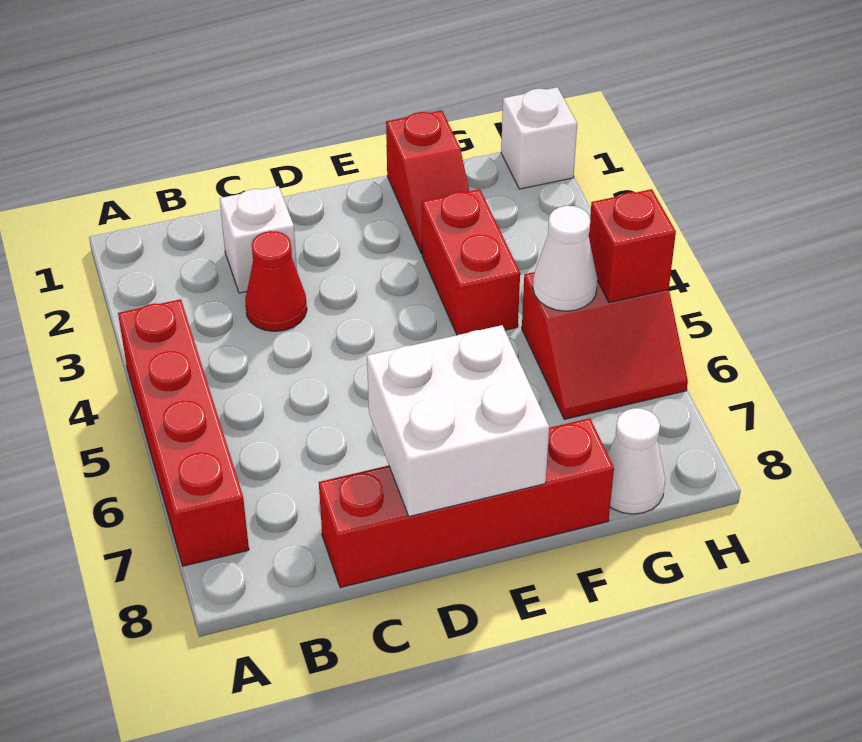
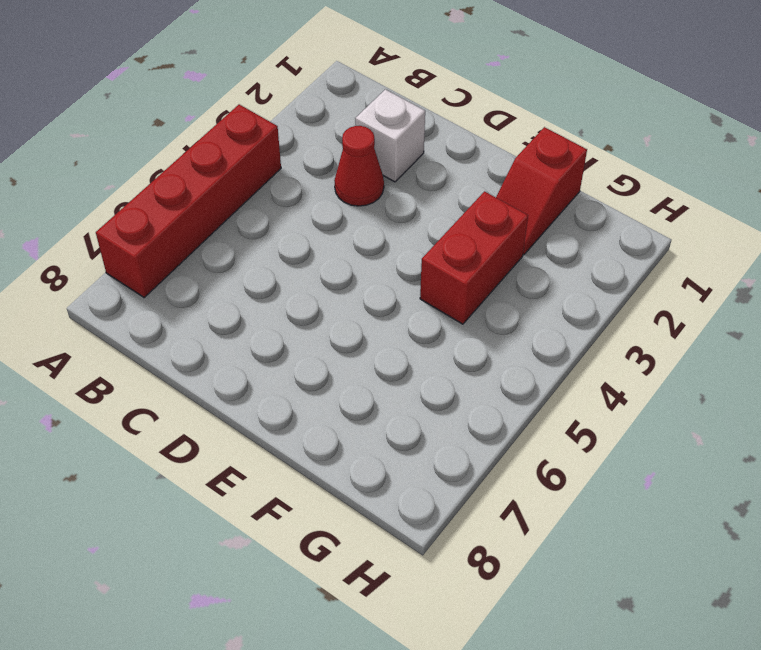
none -> red 1x4 brick [319,418,614,588]
none -> red 2x2 slope [522,272,688,419]
none -> white 1x1 cone [608,408,665,514]

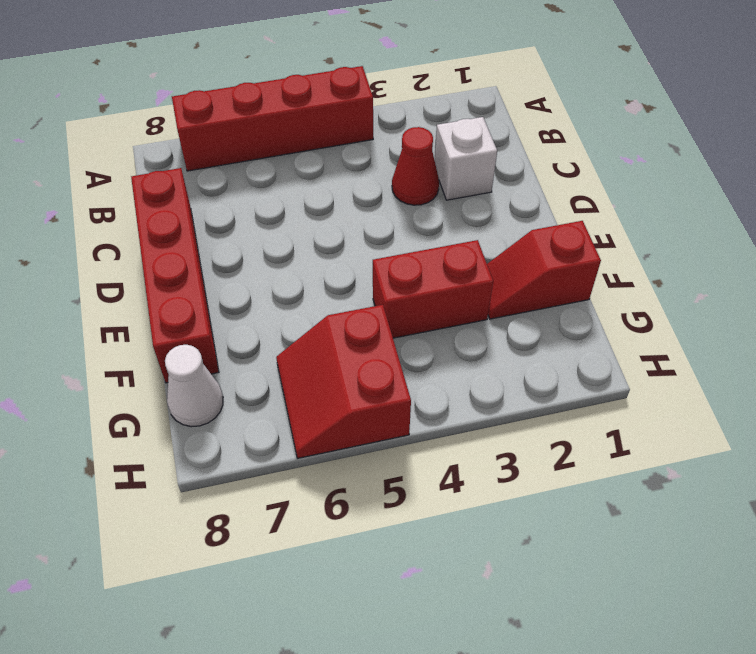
none -> white 1x1 brick [501,87,577,189]
none -> white 2x2 brick [367,325,549,516]
none -> white 1x1 cone [533,206,598,311]

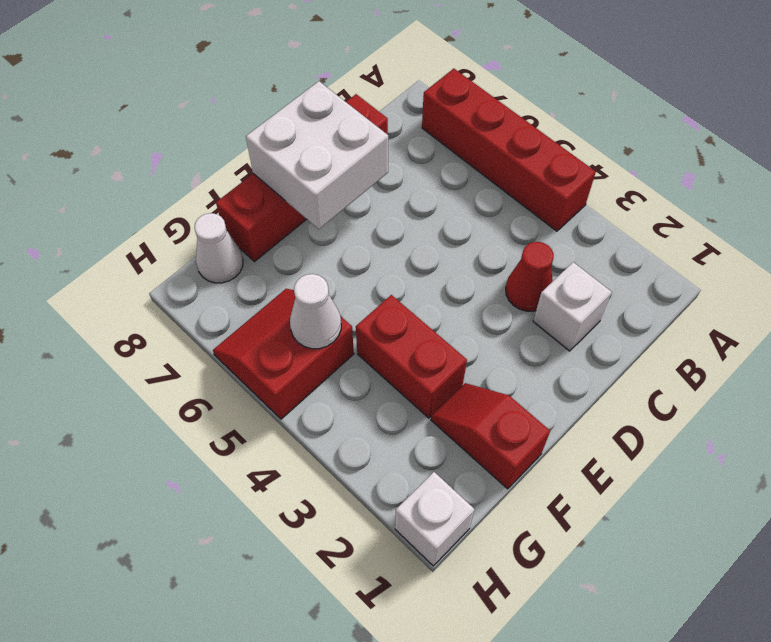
none -> red 1x1 brick [589,189,676,303]

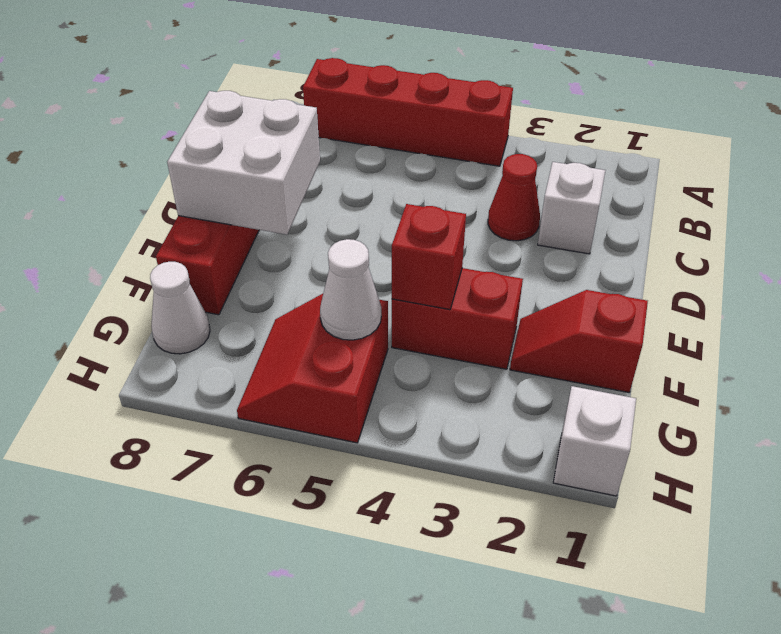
red 1x1 brick [392,204,466,310] -> red 1x1 brick moved to [589,189,676,303]

